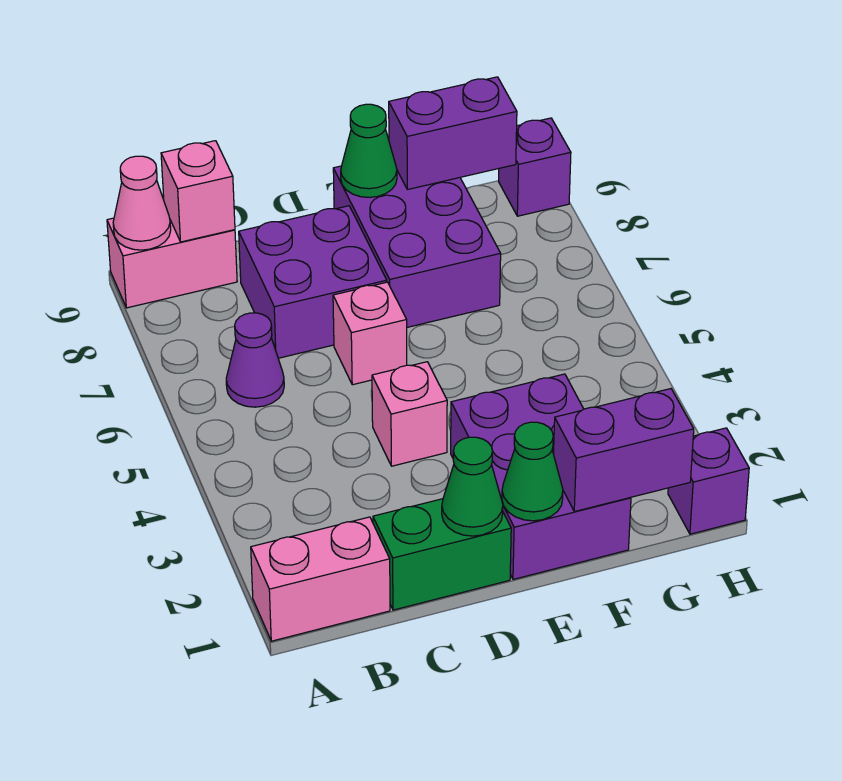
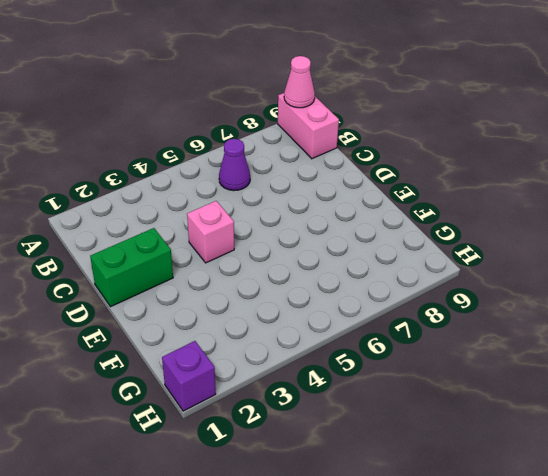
green 1x2 brick [90,228,173,307] -> green 1x2 brick turned to [373,499,511,610]
none -> pink 1x2 brick [251,517,390,641]
none -> purple 2x2 brick [239,206,387,358]
none -> pink 1x1 brick [333,282,407,385]

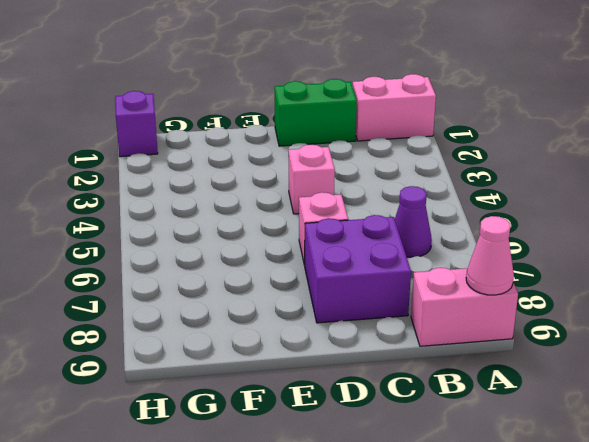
none -> purple 2x3 brick [451,374,631,579]
none -> purple 2x3 brick [333,166,501,327]
none -> purple 1x1 brick [499,118,571,216]

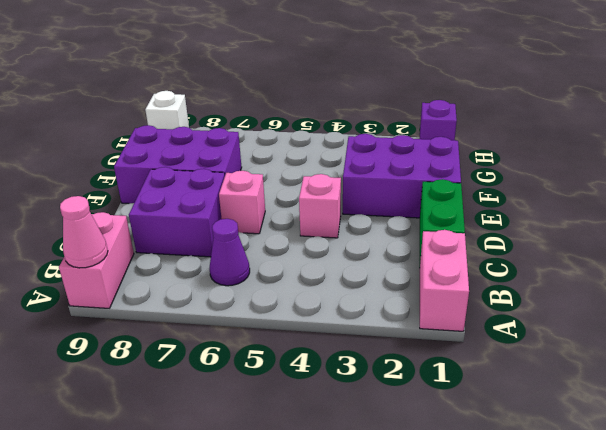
white 1x1 brick [145,91,189,129] -> purple 1x1 brick [499,118,571,216]
none -> pink 1x1 brick [161,141,235,242]
none -> green 1x1 cone [442,437,503,536]
none -> green 1x1 cone [502,422,563,521]

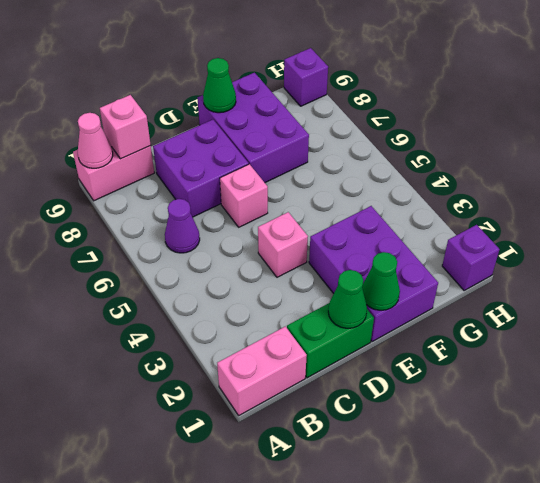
none -> purple 1x2 brick [554,389,694,512]
none -> purple 1x2 brick [389,77,517,190]

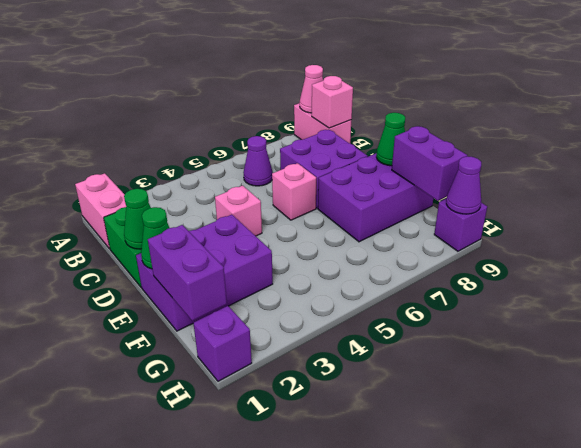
purple 1x1 cone [446,156,481,214] -> none

